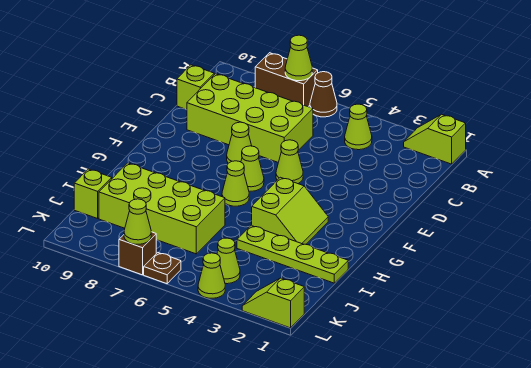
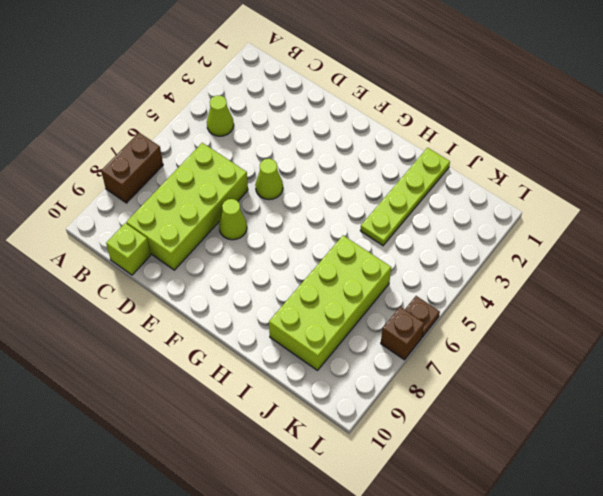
none -> lime 1x2 slope [404,114,466,164]
none -> brown 1x1 cone [310,72,337,117]
none -> lime 1x1 cone [241,146,264,191]

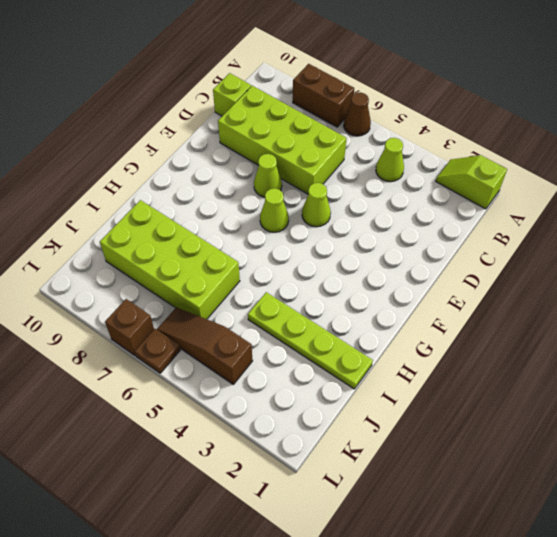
brown 1x3 slope [157,307,253,384] -> lime 1x1 cone [217,238,240,284]
none -> lime 2x2 slope [252,177,328,244]
none -> lime 1x1 cone [222,161,249,206]
none -> lime 1x1 brick [74,169,112,219]

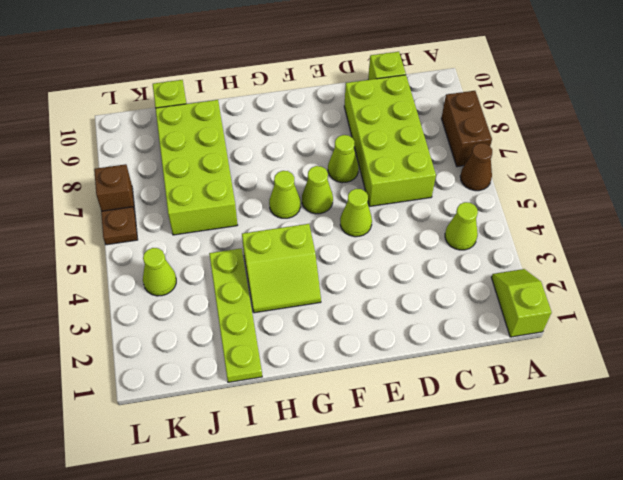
none -> lime 1x2 slope [242,278,304,328]
none -> lime 1x1 cone [198,253,225,298]
none -> lime 1x1 cone [285,35,312,81]

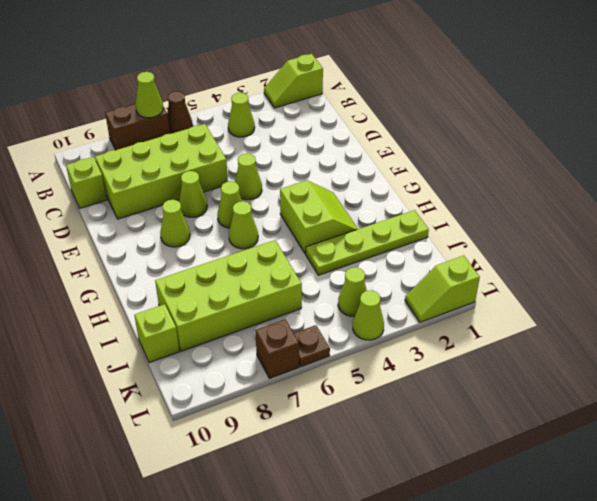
lime 1x1 cone [160,200,190,247] -> lime 1x1 cone moved to [124,199,151,244]

